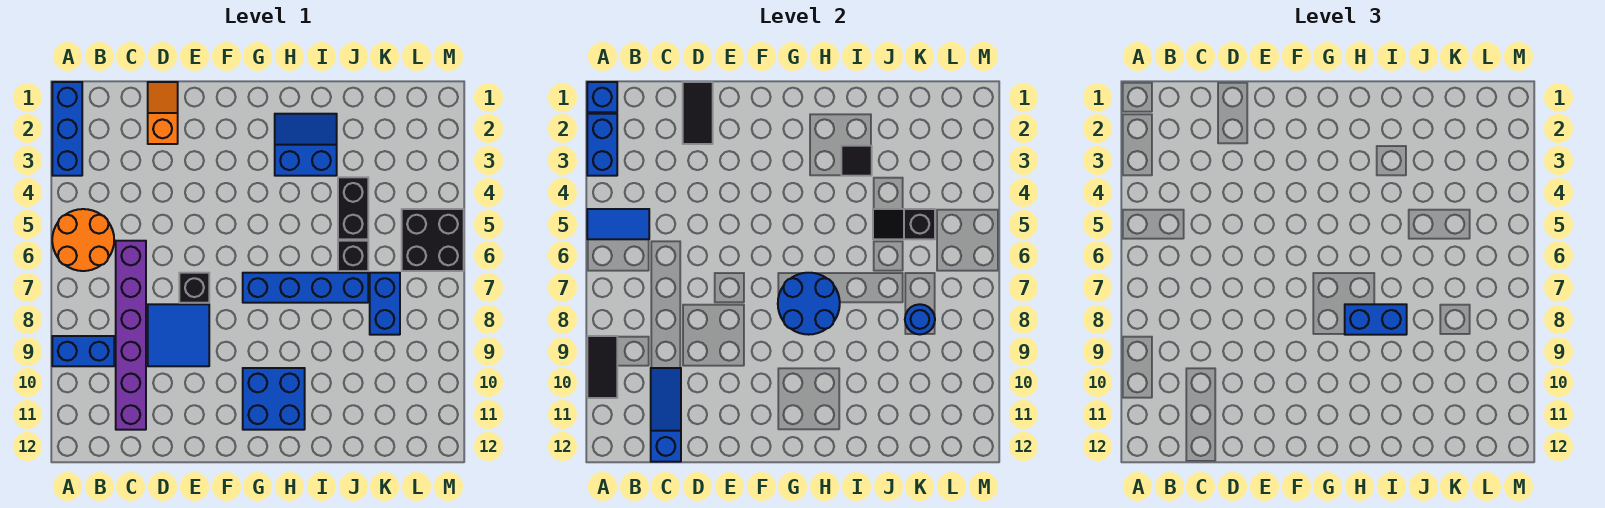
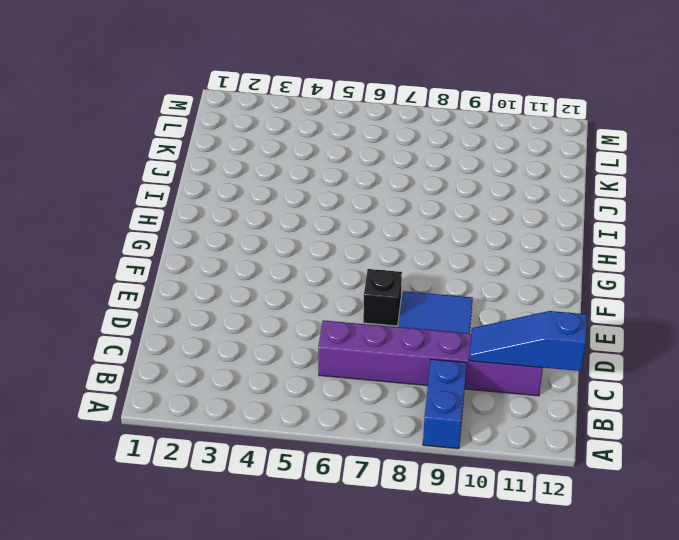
none -> blue 1x3 brick [52,82,82,176]
none -> orange 2x2 round brick [52,209,114,271]
none -> orange 1x2 slope [148,82,178,144]

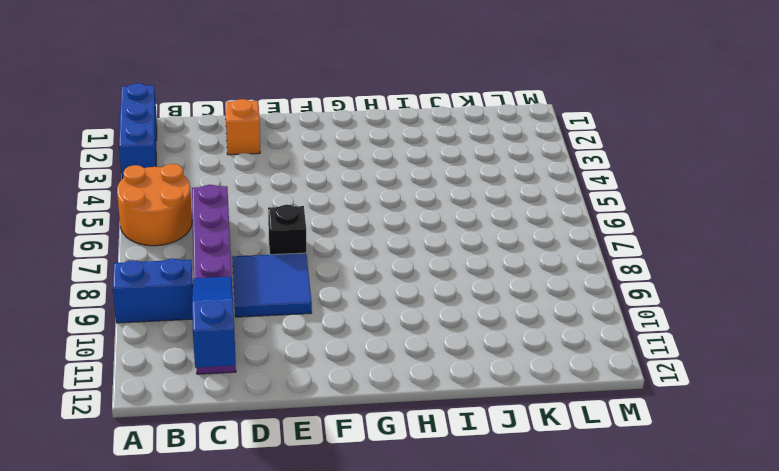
none -> blue 1x4 brick [243,273,368,303]
none -> blue 2x2 brick [243,368,305,430]
none -> blue 2x2 slope [275,114,337,176]

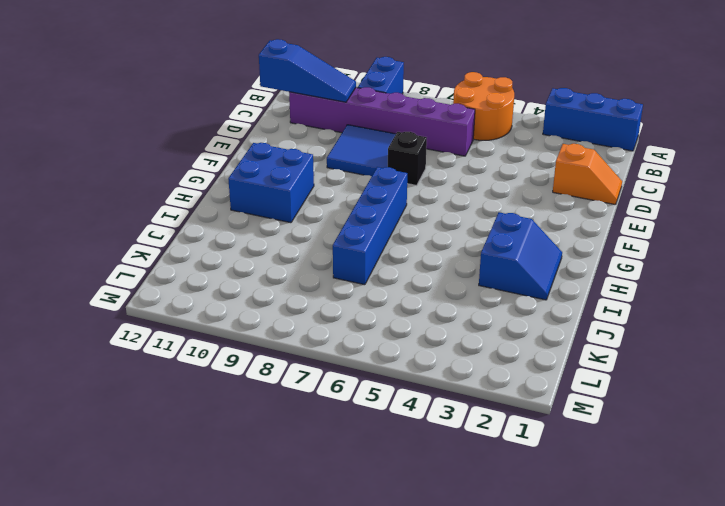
none -> black 1x2 brick [338,177,368,239]
none -> black 1x1 brick [338,241,368,271]
none -> blue 1x2 brick [370,273,400,335]

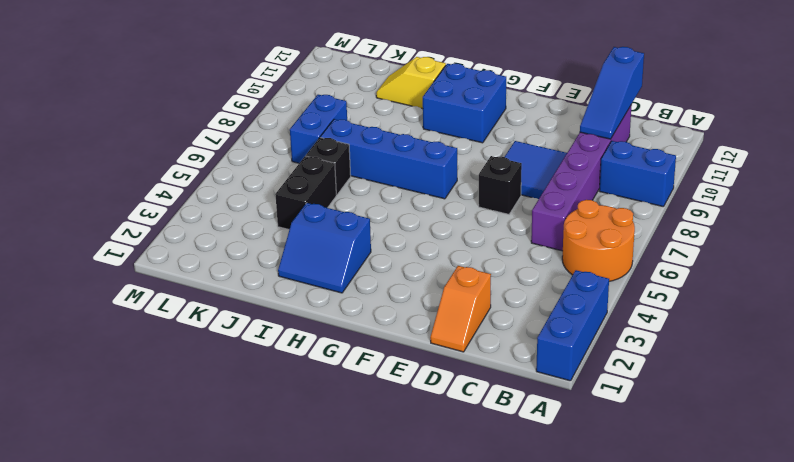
yellow 1x2 slope [376,57,446,109] -> none
none -> black 2x2 brick [402,209,464,271]
none -> blue 1x1 brick [587,82,617,112]
none -> blue 1x2 brick [587,114,617,176]

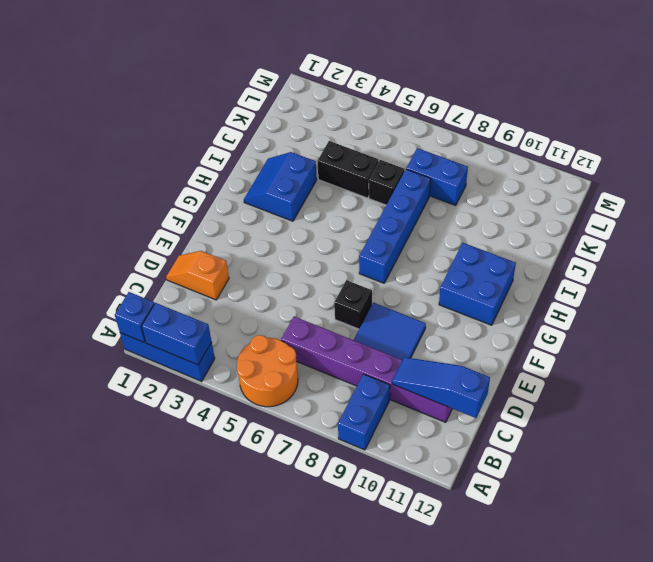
none -> black 2x2 brick [402,209,464,271]
none -> blue 1x2 tile [587,209,649,239]
none -> black 1x2 tile [587,336,617,398]

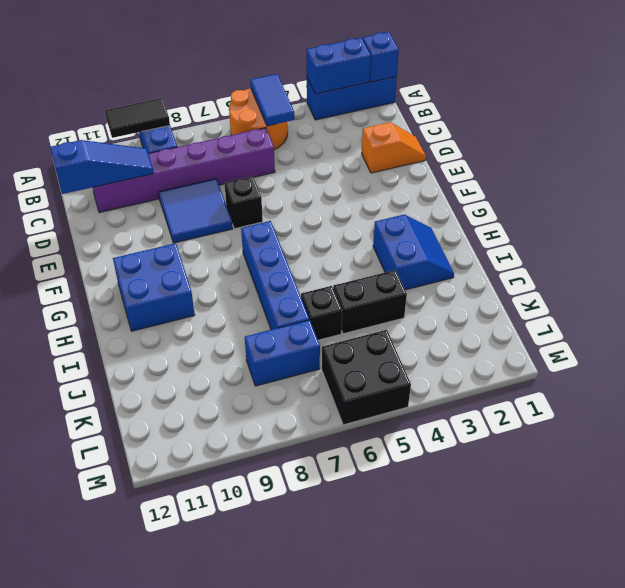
none -> black 1x2 tile [683,82,713,144]
none -> blue 2x2 round brick [778,273,840,335]
none -> black 1x1 tile [841,146,872,176]

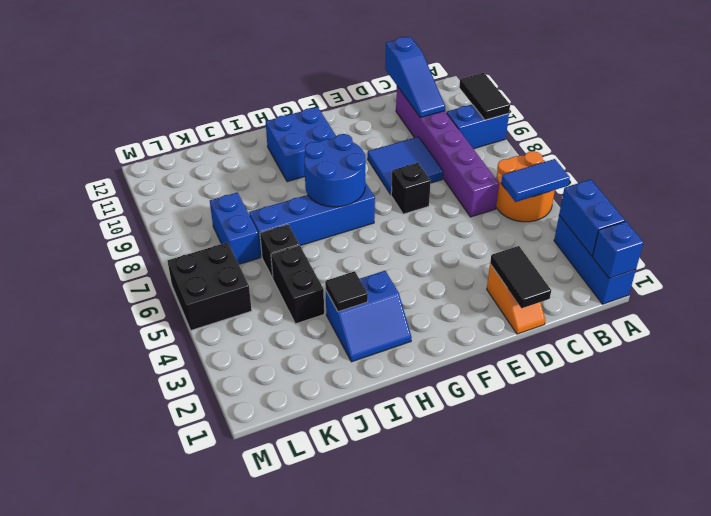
none -> black 1x2 slope [873,209,935,239]
none -> blue 1x1 round brick [905,304,935,334]
none -> blue 1x2 brick [1345,304,1407,335]

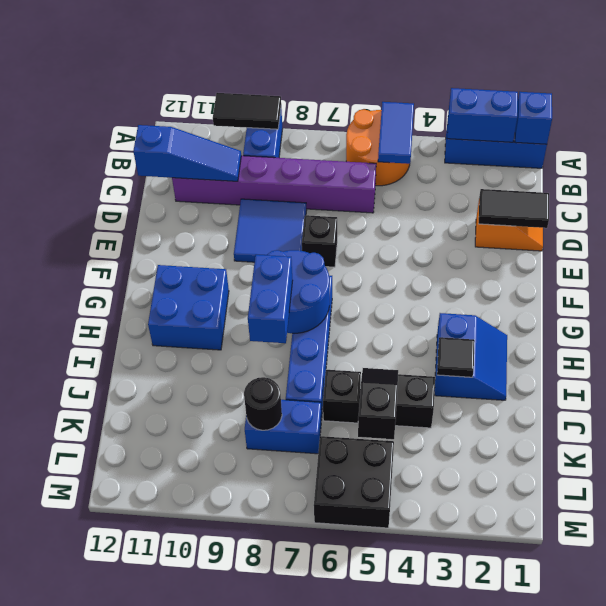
black 1x1 round brick [244,377,282,430] -> blue 1x1 round brick [905,304,935,334]

